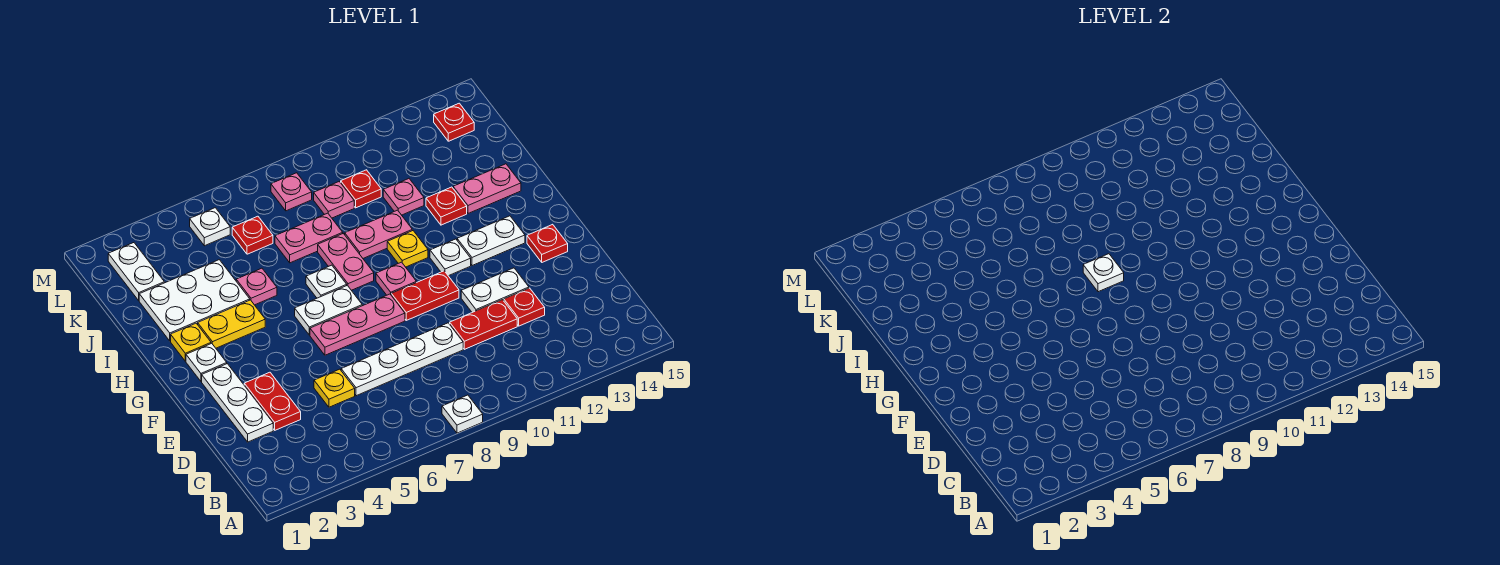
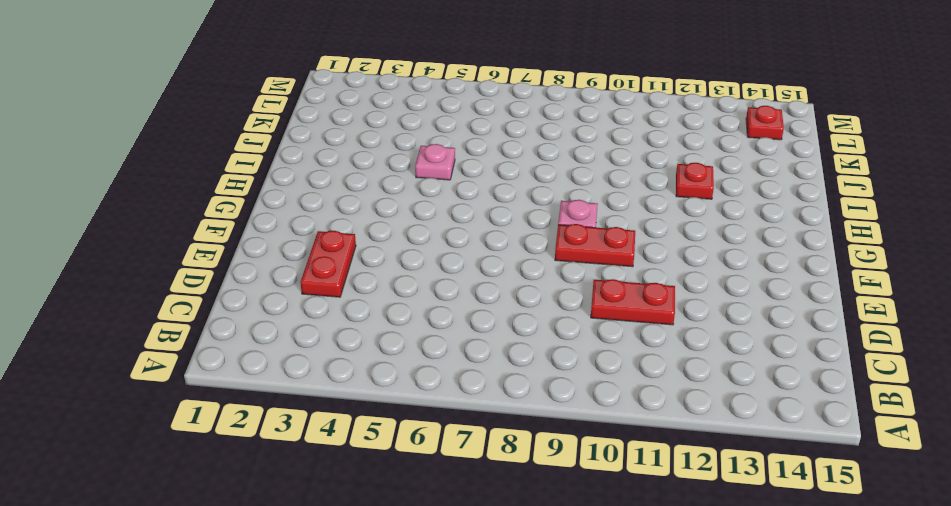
none -> white 1x1 plate [442,395,483,433]
none -> white 1x3 plate [202,364,273,442]
none -> yellow 1x1 plate [314,369,355,407]
none -> white 1x4 plate [341,323,463,396]

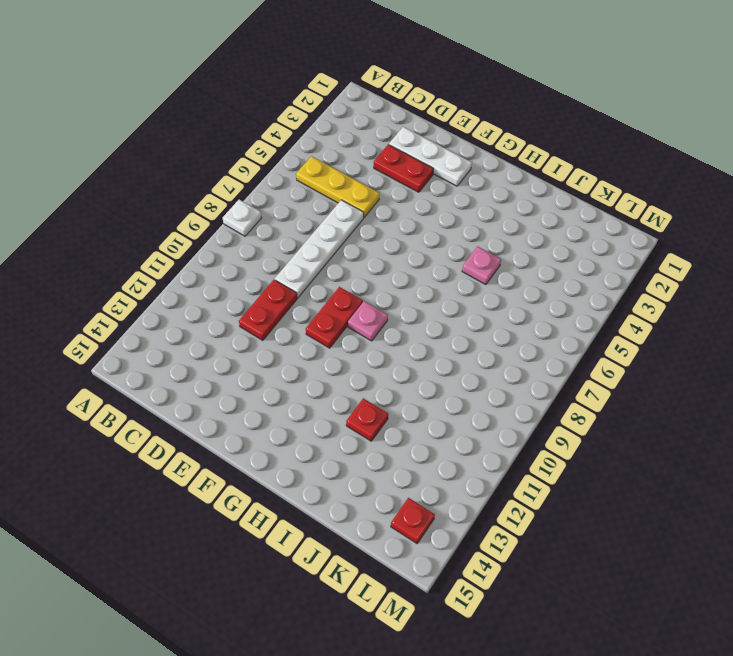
yellow 1x3 plate [296,156,379,217] -> yellow 1x1 plate [314,369,355,407]
none -> red 1x1 plate [504,288,545,326]
none -> white 1x2 plate [461,268,529,312]
none -> pink 1x3 plate [310,294,405,355]
none -> red 1x1 plate [527,224,568,262]

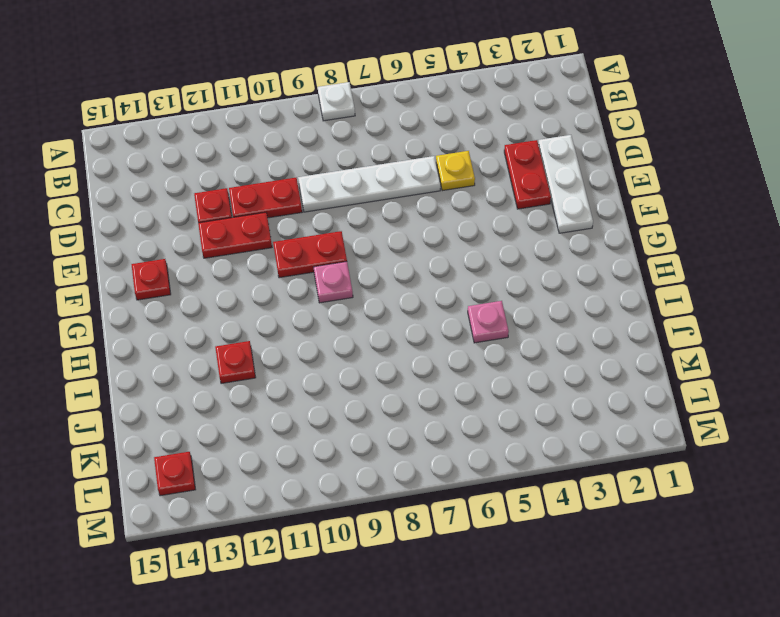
red 1x2 plate [198,212,272,258] -> white 1x2 plate [461,268,529,312]
none -> pink 1x3 plate [310,294,405,355]
none -> white 1x1 plate [186,343,227,381]
none -> white 1x2 plate [295,285,362,335]
none -> white 1x1 plate [430,239,471,276]

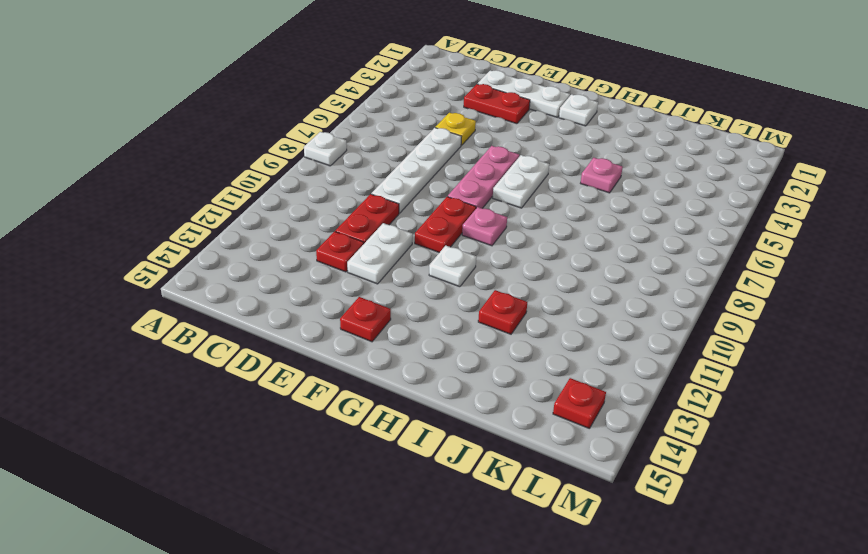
none -> white 1x2 plate [457,216,525,266]
none -> yellow 1x1 plate [171,323,211,361]
none -> yellow 1x2 plate [198,300,265,348]
none -> white 1x1 plate [306,265,347,298]

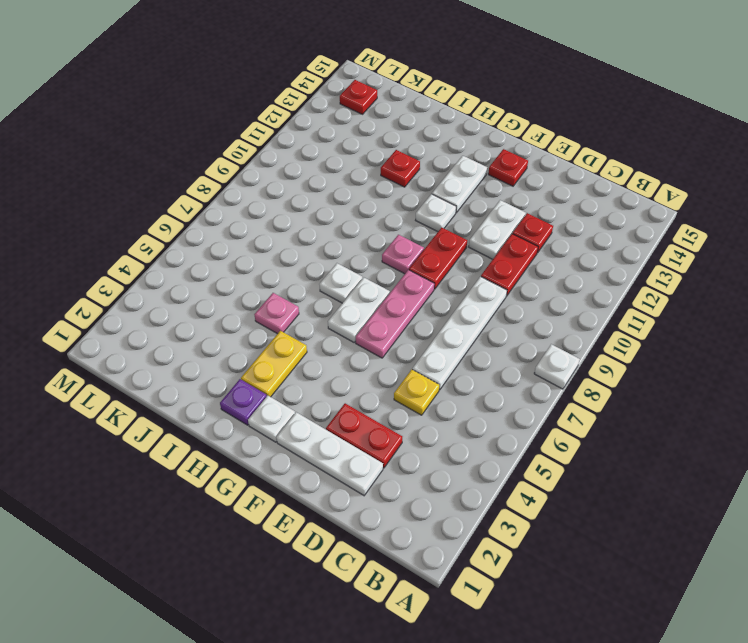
purple 1x1 plate [220,379,267,425] -> yellow 1x1 plate [171,323,211,361]
none -> pink 1x2 plate [318,234,374,290]
none -> yellow 1x1 plate [387,231,428,267]
none -> white 2x3 plate [139,260,250,341]
none -> pink 1x2 plate [345,210,412,258]

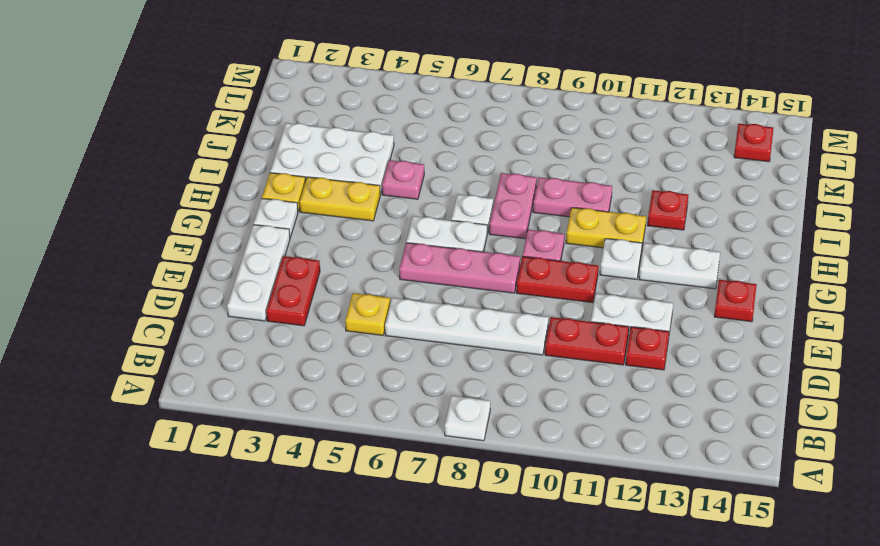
yellow 1x2 plate [566,208,646,251] -> yellow 1x1 plate [387,231,428,267]
none -> pink 1x2 plate [453,164,521,213]
none -> pink 1x2 plate [275,213,343,263]
none -> pink 1x1 plate [383,179,424,215]
none -> white 1x2 plate [108,243,164,300]

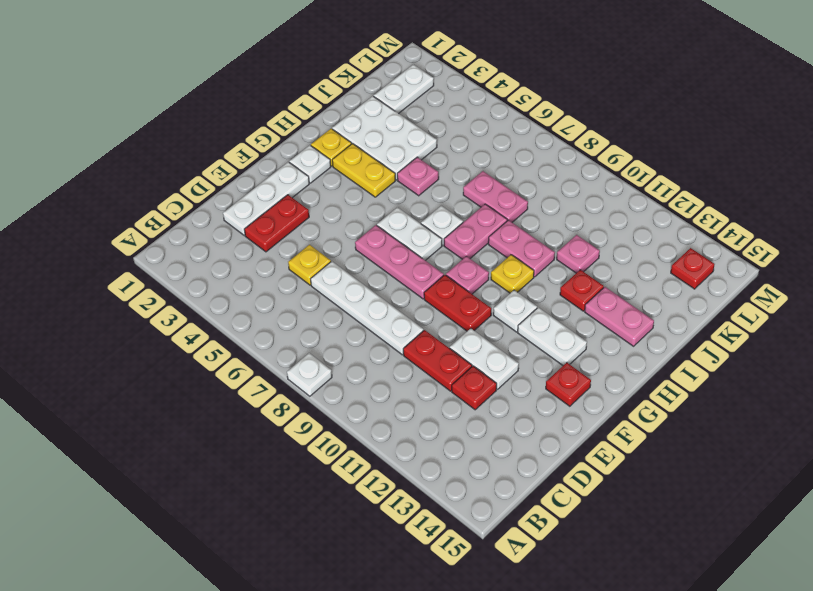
none -> red 1x1 plate [232,216,273,254]
none -> pink 1x1 plate [314,182,354,218]
none -> red 1x1 plate [341,170,381,208]
none -> white 1x1 plate [190,208,230,246]

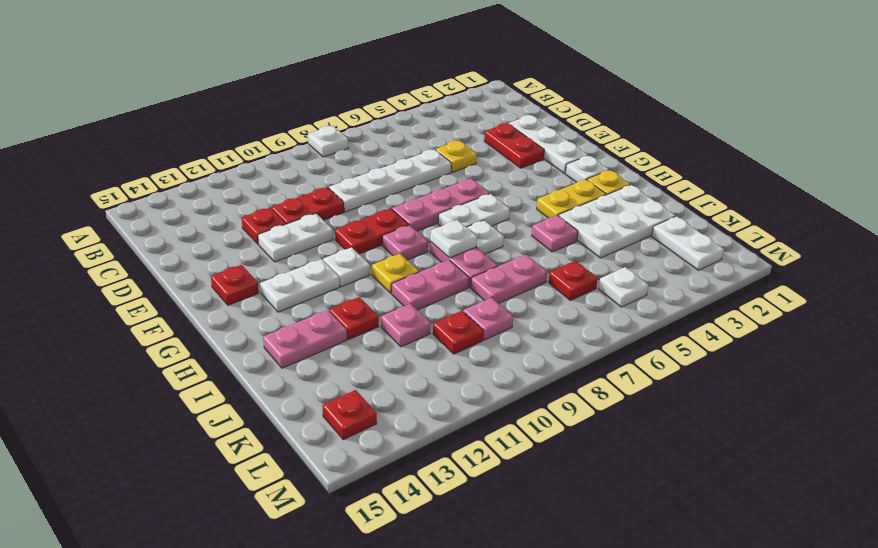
none -> pink 1x1 plate [271,173,312,211]

